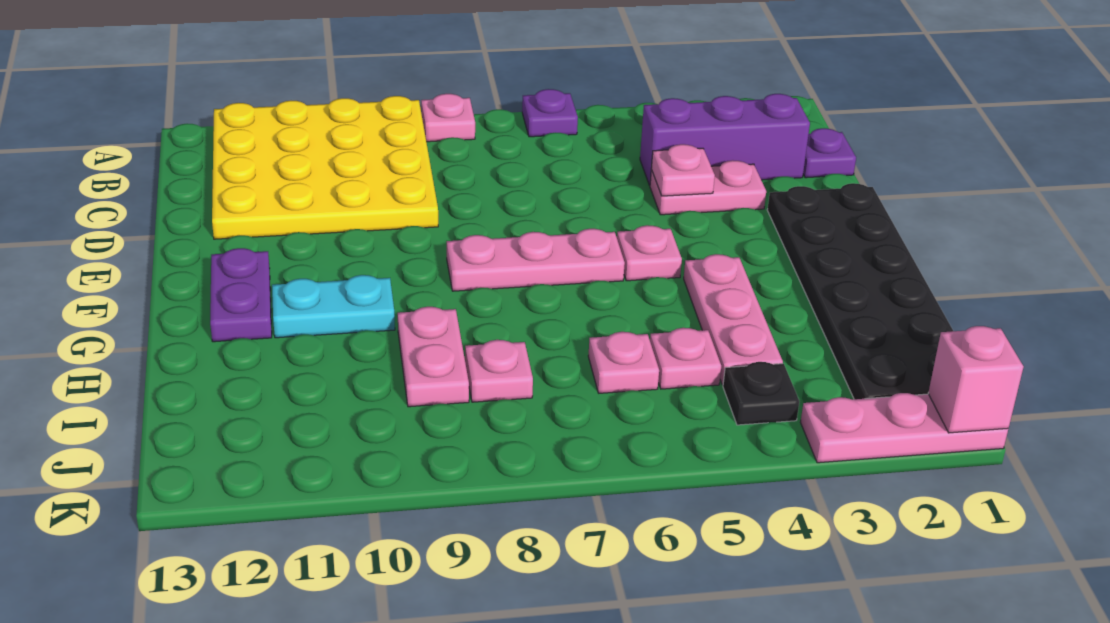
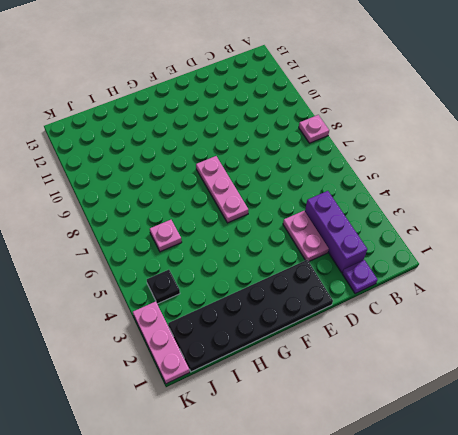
none -> purple 1x1 plate [522,89,578,137]
none -> yellow 4x4 plate [212,96,438,239]
none -> pink 1x1 plate [617,225,682,281]

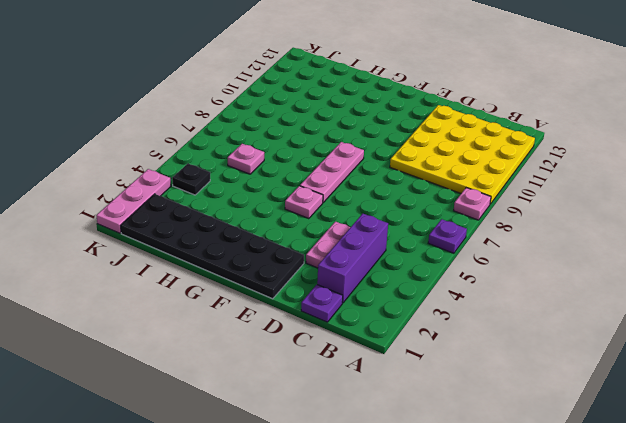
none -> purple 1x2 plate [210,248,272,342]
none -> pink 1x3 plate [684,254,783,385]
none -> cyan 1x2 plate [272,275,395,338]

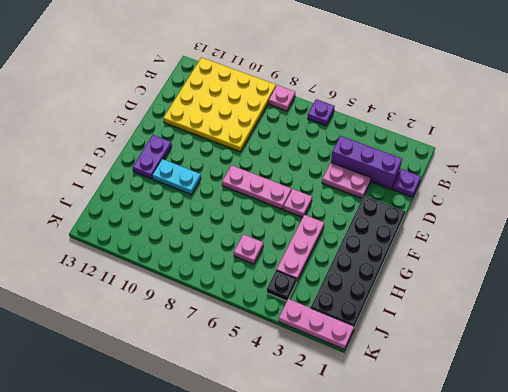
none -> pink 1x2 plate [398,307,469,407]
none -> pink 1x1 plate [650,328,721,389]
none -> pink 1x1 plate [465,340,533,402]

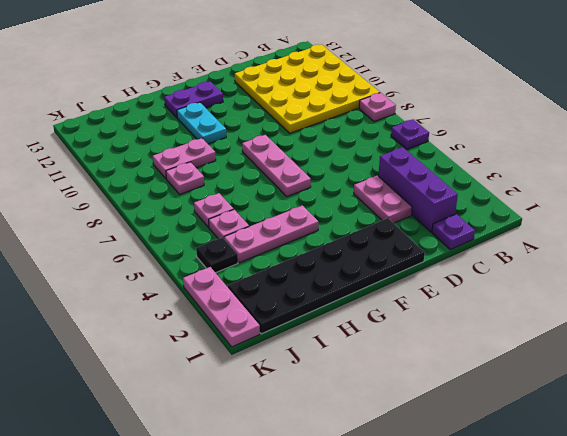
none -> pink 1x1 plate [617,225,682,281]
none -> pink 1x1 plate [651,144,715,196]
none -> pink 1x1 brick [928,326,1023,433]

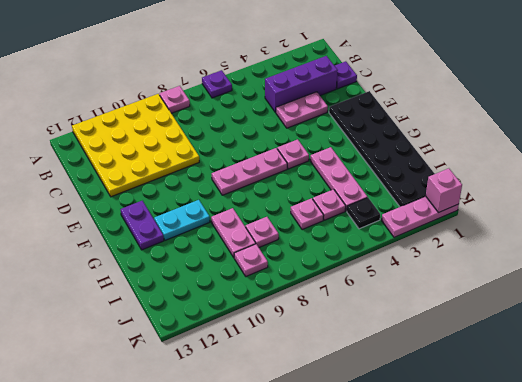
pink 1x1 plate [234,244,268,276] -> pink 1x1 plate moved to [651,144,715,196]

